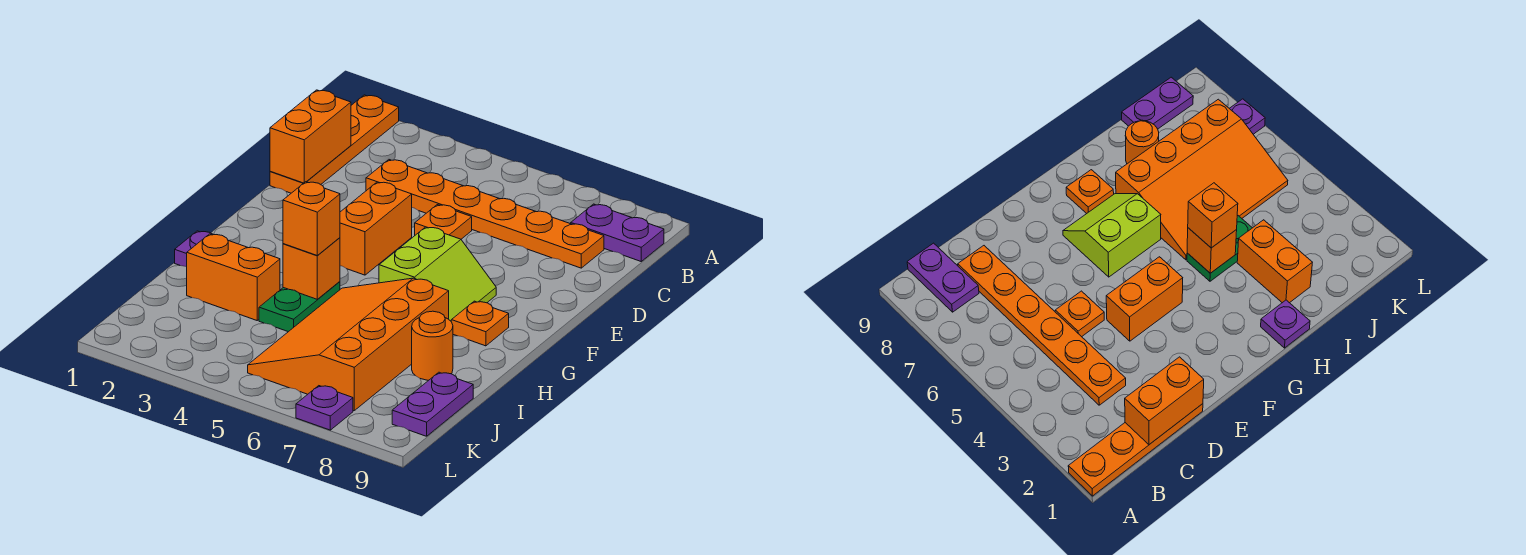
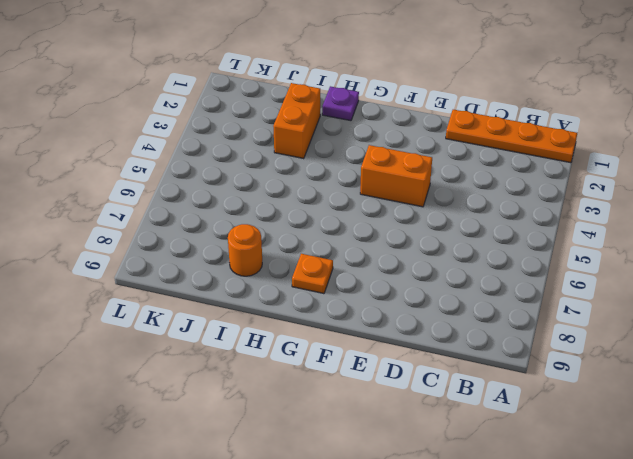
none -> purple 1x2 plate [571,204,664,261]
none -> orange 1x6 plate [366,160,604,268]
none -> orange 1x1 plate [415,205,472,239]

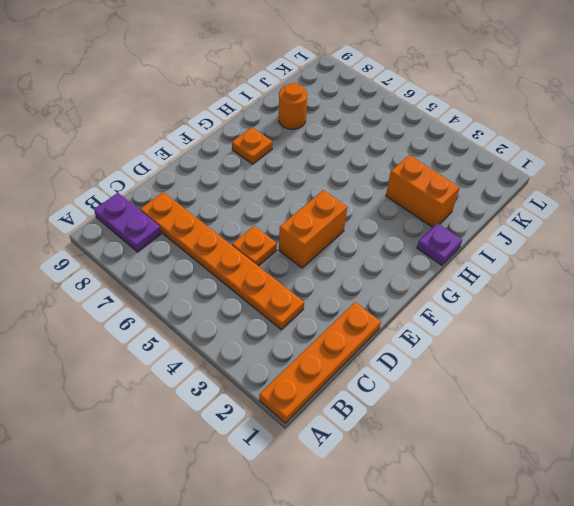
none -> lime 2x2 slope [379,227,496,321]
none -> green 1x2 plate [259,282,340,332]
none -> orange 3x4 slope [248,278,449,411]

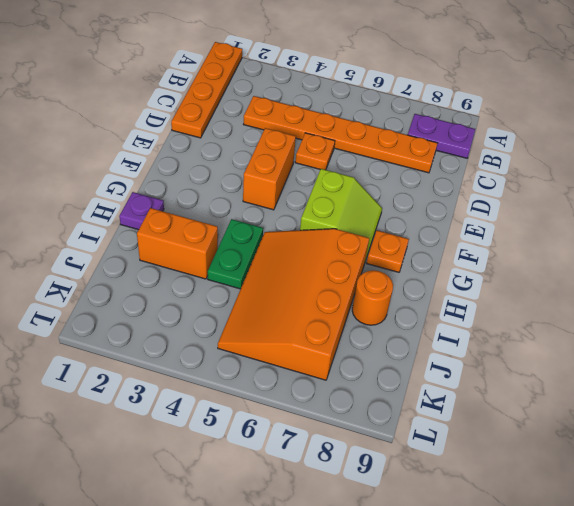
none -> purple 1x2 plate [392,372,473,436]
none -> purple 1x1 plate [296,386,353,430]
none -> orange 1x2 brick [270,90,351,183]

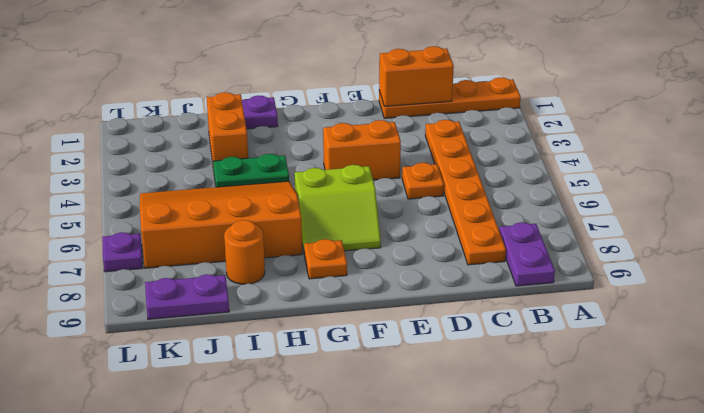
none -> orange 1x1 brick [283,238,340,299]
none -> orange 1x1 brick [283,182,340,256]

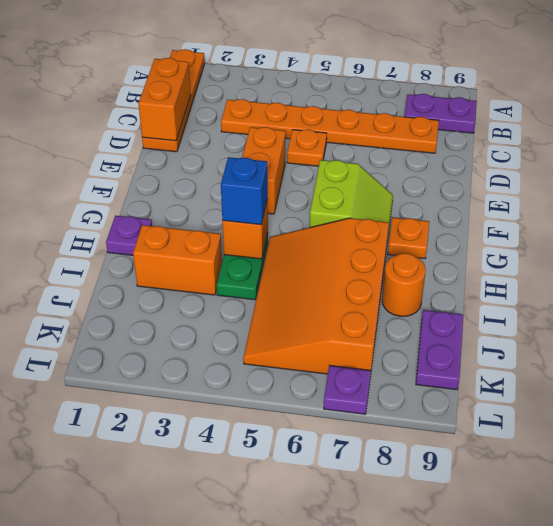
blue 1x1 brick [221,157,268,225] -> orange 1x1 brick [283,182,340,256]

